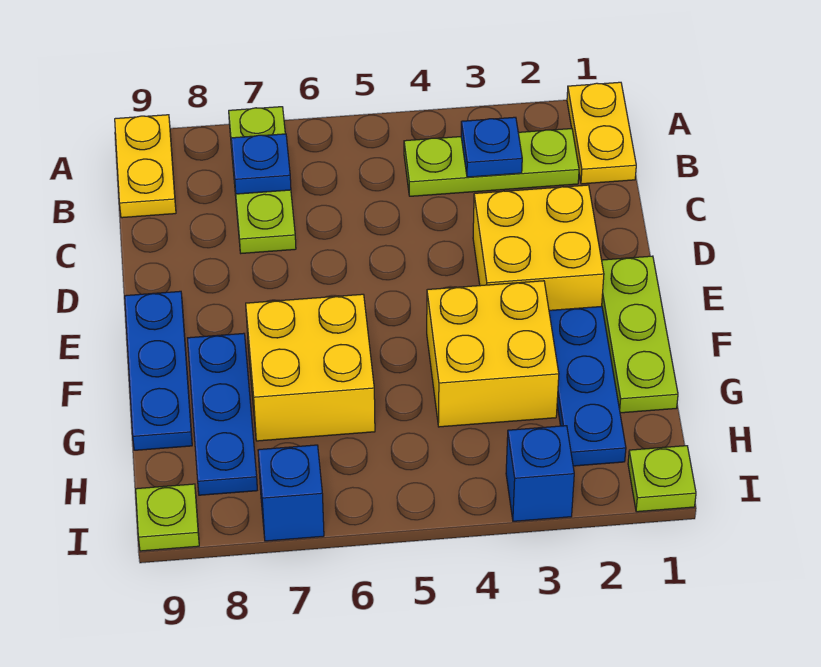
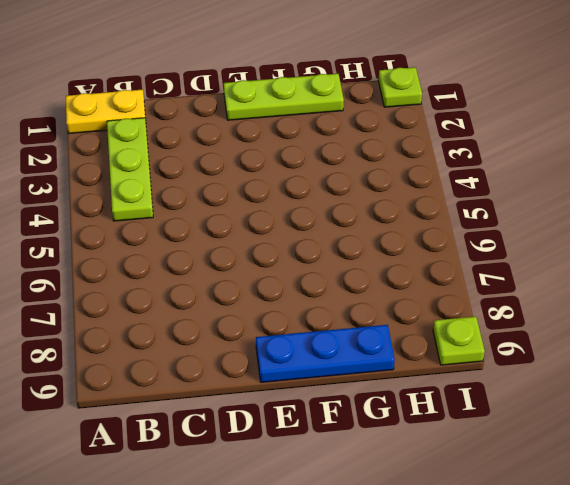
none -> lime 1x3 plate [229,107,296,253]
none -> yellow 1x2 plate [115,115,176,218]
none -> yellow 2x2 brick [473,185,604,310]

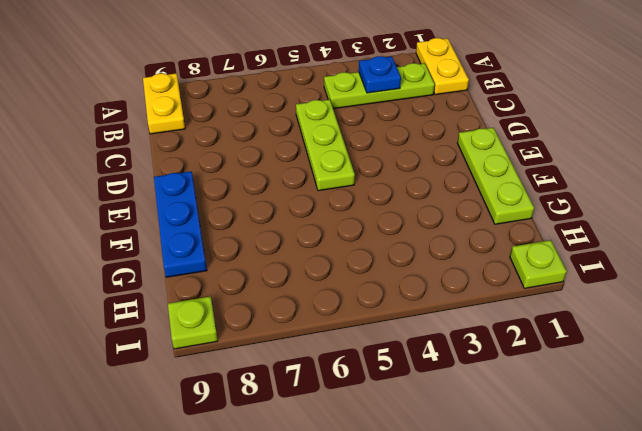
lime 1x3 plate [296,100,355,191] -> lime 1x3 plate moved to [229,107,296,253]
none -> yellow 2x2 brick [473,185,604,310]
none -> blue 1x3 plate [549,306,626,466]
none -> yellow 2x2 brick [427,281,559,427]

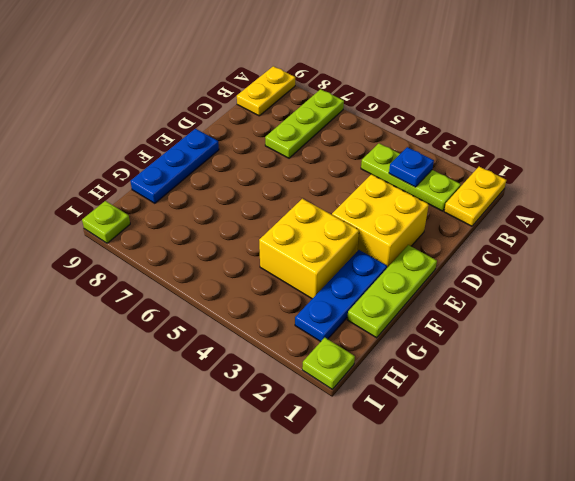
none -> yellow 2x2 brick [246,294,375,441]
none -> blue 1x3 plate [188,333,257,495]
none -> blue 1x1 brick [506,426,574,521]

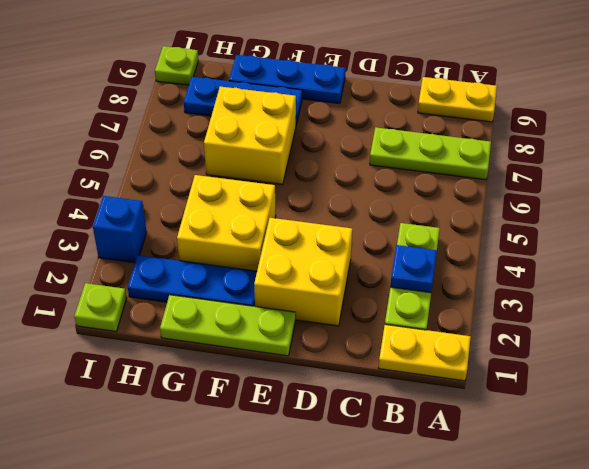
none -> blue 1x1 brick [258,445,324,541]
none -> blue 1x1 plate [231,134,291,194]

